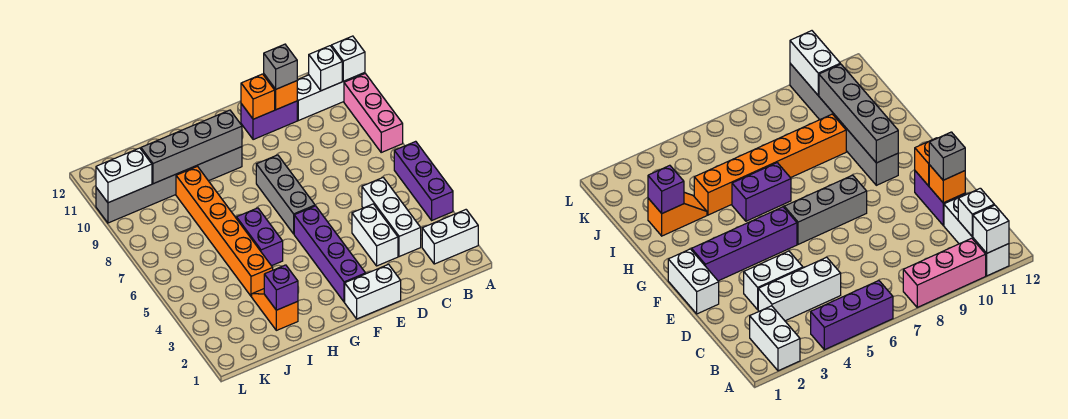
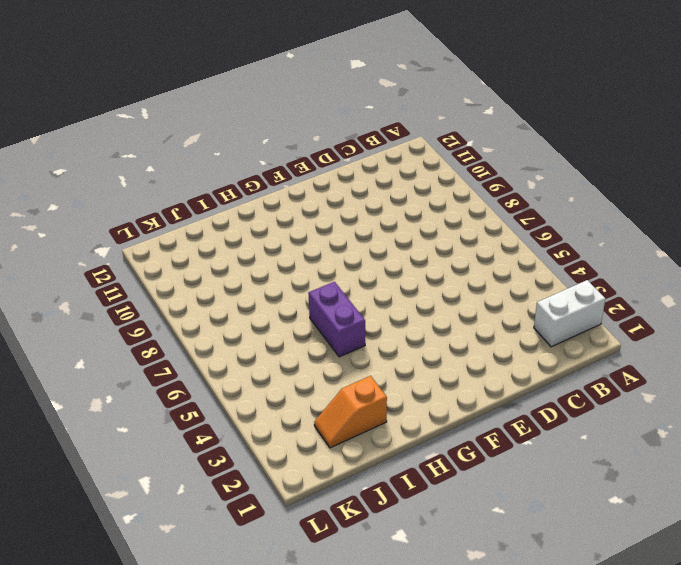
orange 1x2 slope [314,376,387,448] -> orange 1x2 slope turned to [252,289,298,330]
none -> purple 1x3 brick [394,141,453,220]
none -> pink 1x3 brick [344,74,403,152]
none -> white 1x3 brick [297,73,365,121]

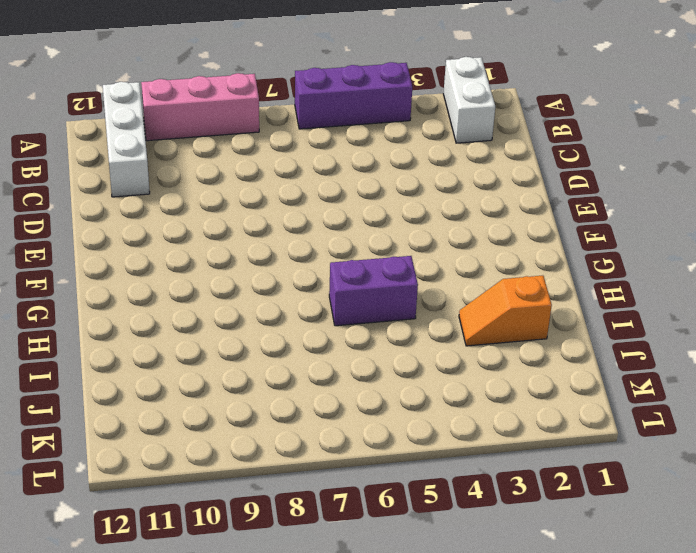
none -> white 1x3 brick [362,178,421,257]
none -> white 1x2 brick [352,204,398,266]
none -> purple 1x2 brick [241,101,297,140]

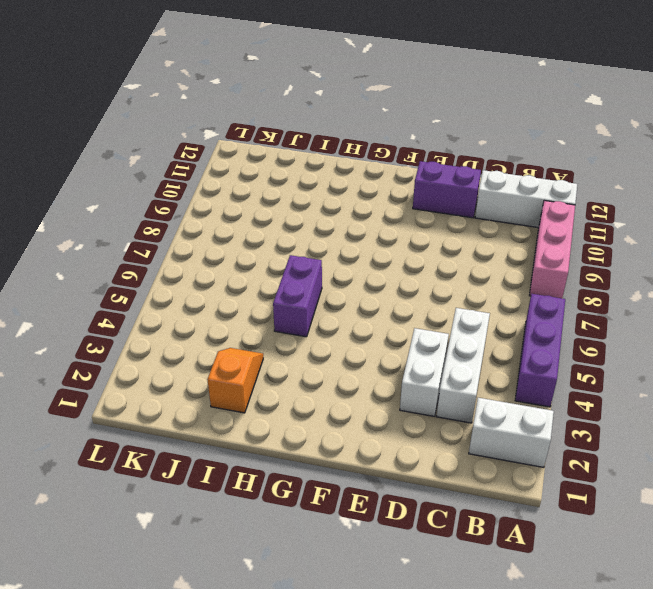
none -> white 1x2 brick [345,264,401,319]
none -> purple 1x4 brick [294,206,366,302]
none -> grey 1x3 brick [256,155,315,234]

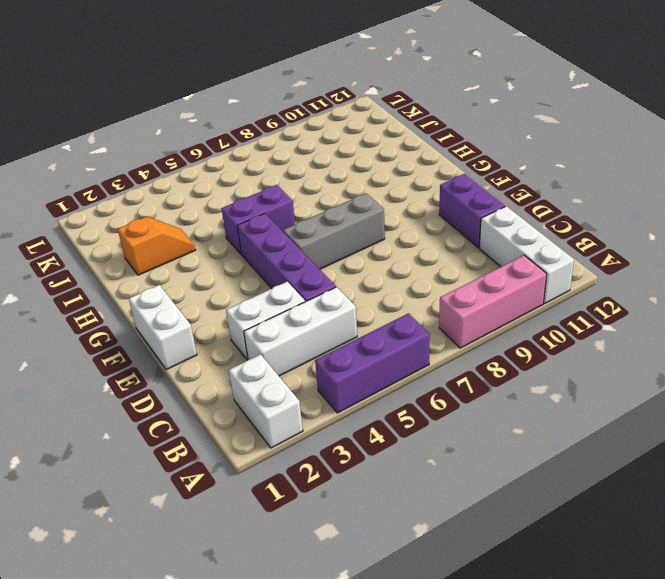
purple 1x4 brick [237,213,336,302] -> purple 1x4 brick turned to [294,206,366,302]
none -> grey 1x6 brick [96,147,242,223]
none -> orange 1x6 brick [176,166,273,297]
none -> white 1x1 brick [331,36,365,81]

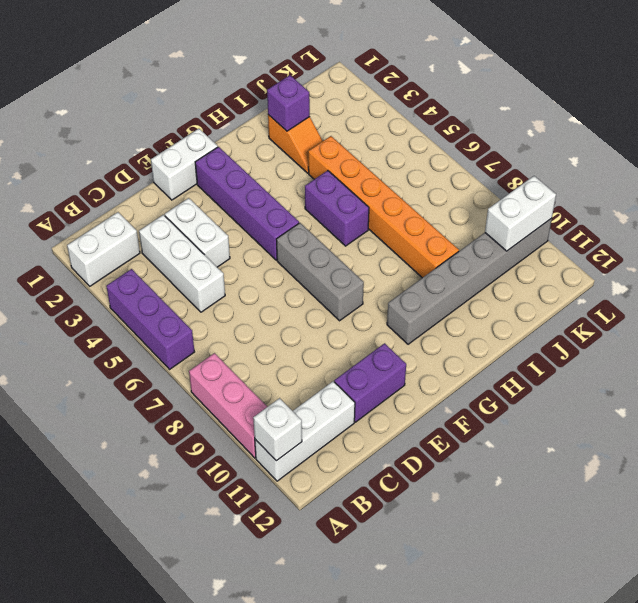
none -> white 1x1 brick [309,46,342,91]
none -> orange 1x1 brick [264,74,297,110]
none -> orange 1x1 brick [241,74,275,119]

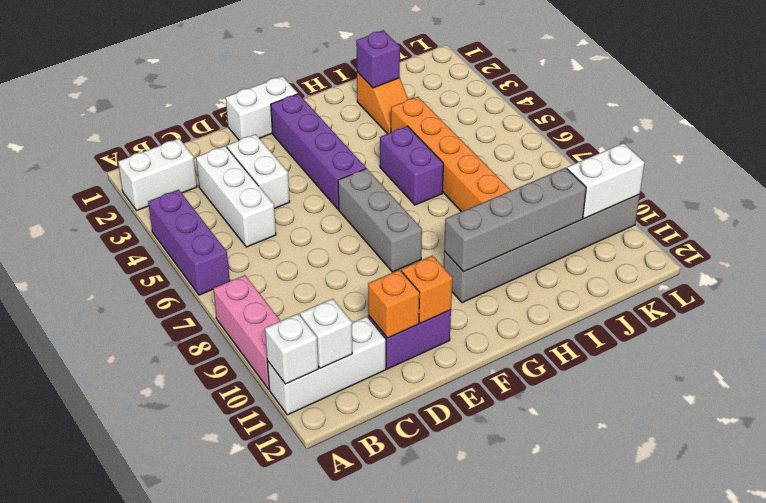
none -> grey 1x1 brick [264,44,297,89]

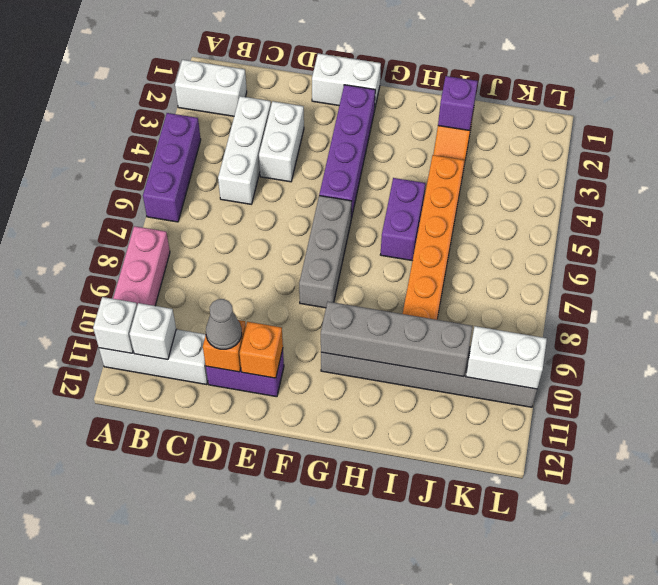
grey 1x1 cone [206,299,242,349] -> grey 1x1 brick [264,44,297,89]

